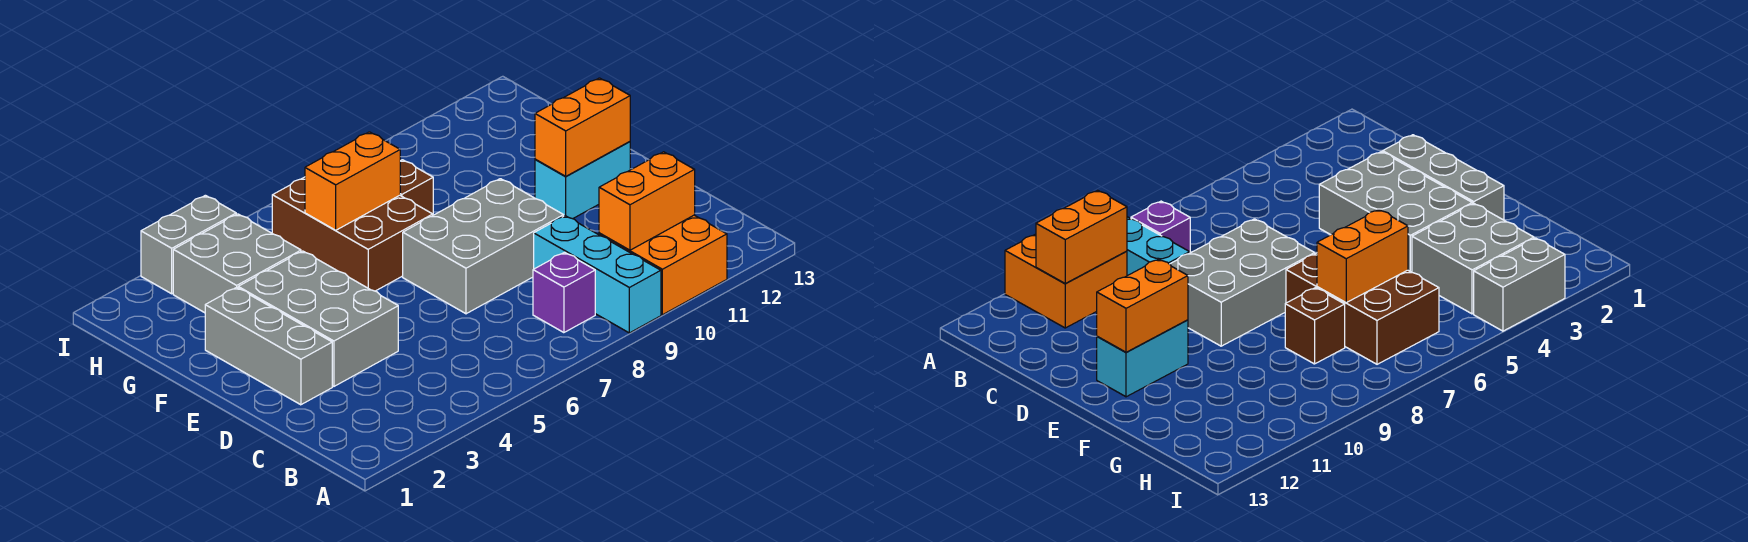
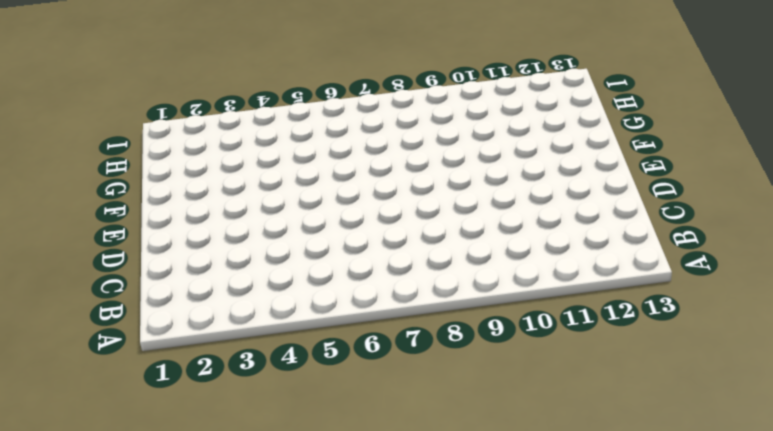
none -> cyan 1x3 brick [534,216,661,333]
none -> orange 2x2 brick [599,215,727,315]
none -> purple 1x1 brick [533,252,595,333]

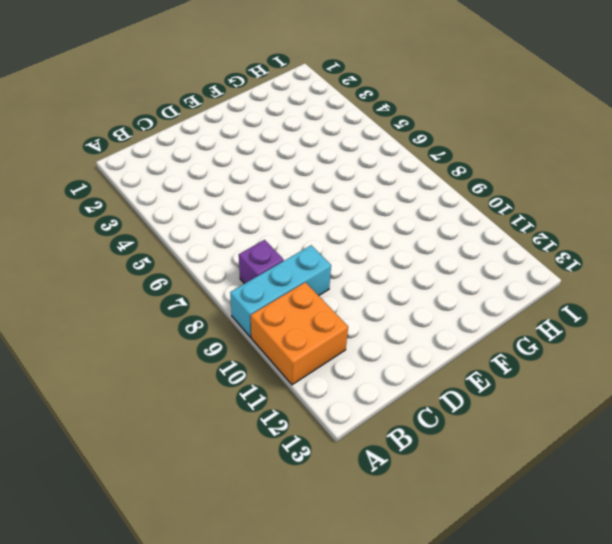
none -> grey 1x3 brick [205,287,332,405]
none -> grey 2x3 brick [238,251,398,386]
none -> grey 2x3 brick [403,179,564,314]

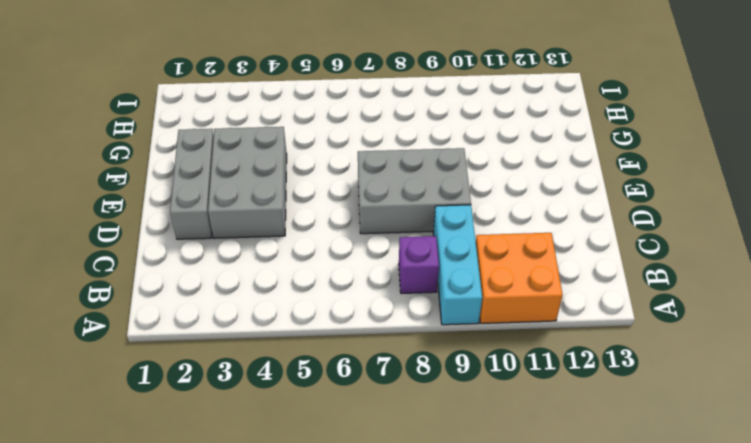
none -> cyan 1x2 brick [535,142,630,219]
none -> brown 2x3 brick [272,177,433,291]
none -> grey 2x2 brick [173,214,301,313]

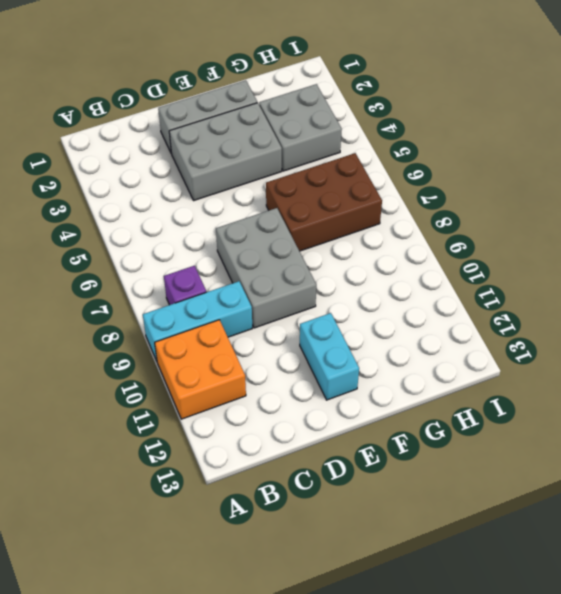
none -> brown 1x1 brick [400,160,433,214]
none -> grey 1x2 brick [141,195,236,294]
none -> orange 1x2 brick [599,152,695,250]

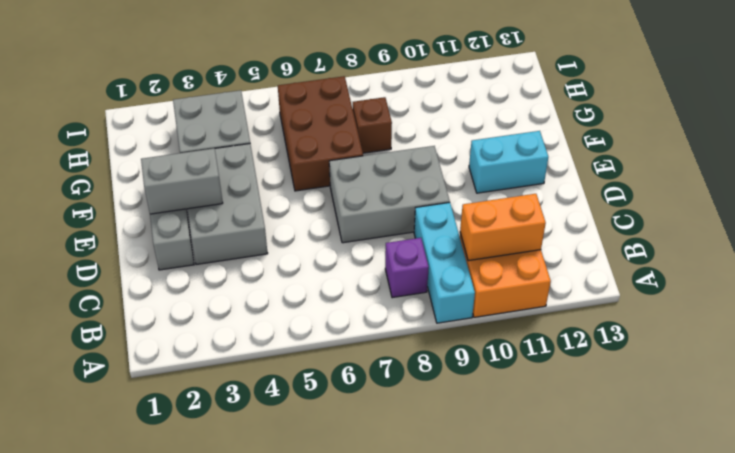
grey 1x2 brick [141,148,223,214] -> grey 1x2 brick moved to [141,195,236,294]
none -> orange 1x2 brick [535,78,630,176]
none -> orange 1x2 brick [305,132,400,230]

